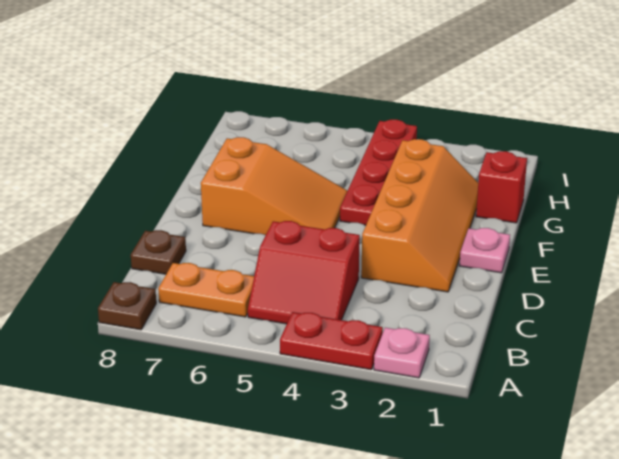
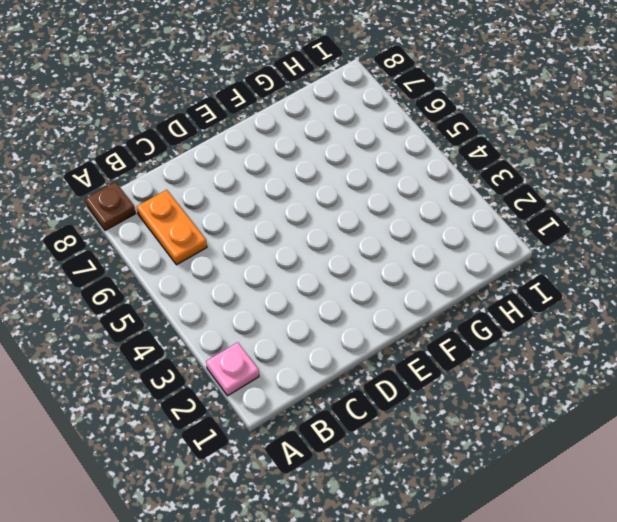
none -> red 1x2 plate [280,312,383,370]
none -> red 2x2 slope [248,221,360,324]

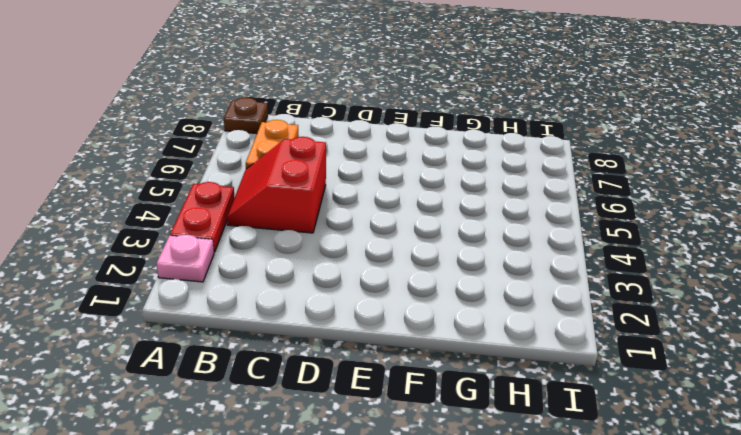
none -> brown 1x1 plate [131,230,186,274]
none -> orange 2x4 slope [361,139,478,292]

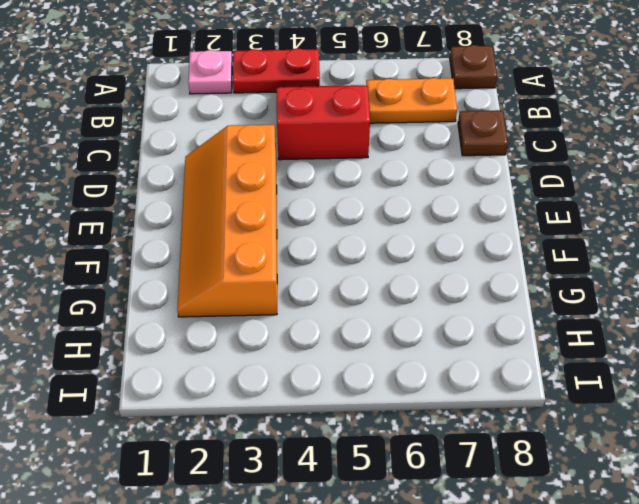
none -> pink 1x1 plate [459,228,510,273]
none -> orange 2x3 slope [201,137,347,235]

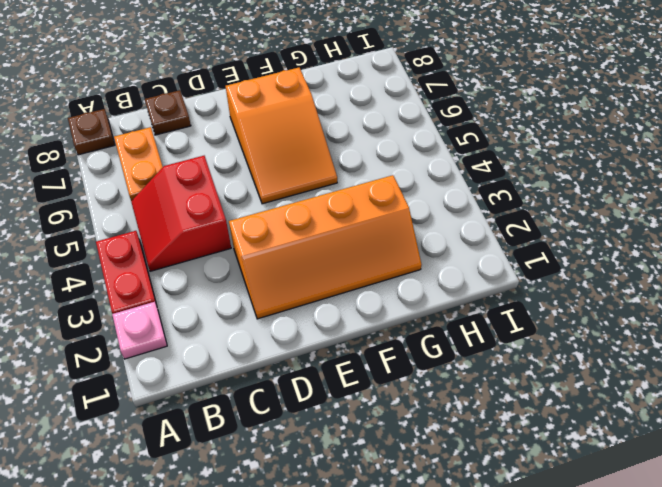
none -> pink 1x1 plate [459,228,510,273]
none -> red 1x4 plate [340,120,417,225]

